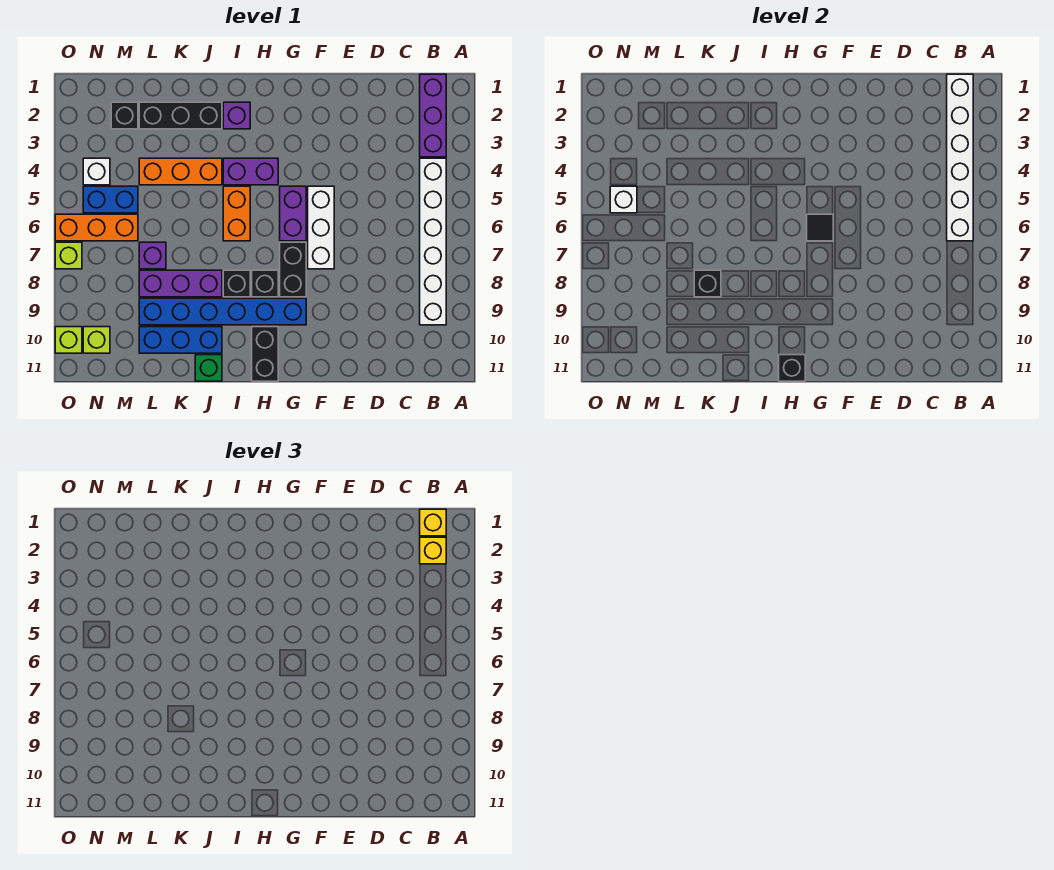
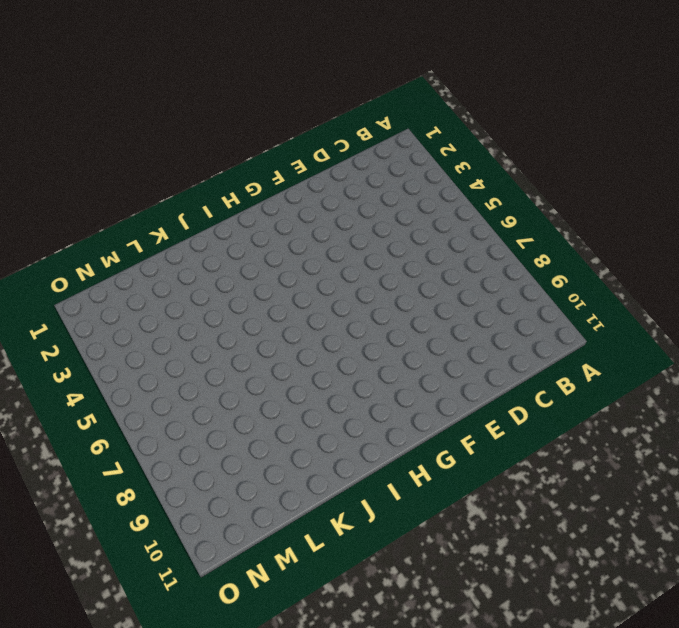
none -> purple 1x3 brick [420,74,446,157]
none -> white 1x6 brick [420,158,446,325]
none -> white 1x3 brick [308,186,334,269]
none -> purple 1x2 brick [280,186,306,241]

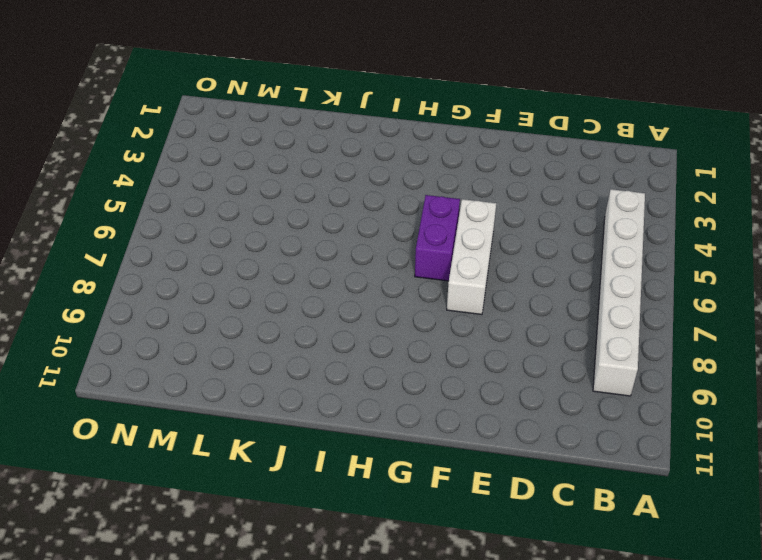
none -> purple 1x3 brick [420,74,446,157]
none -> black 1x2 brick [280,242,306,297]
none -> blue 1x6 brick [139,298,306,325]
none -> purple 1x2 brick [223,158,278,185]

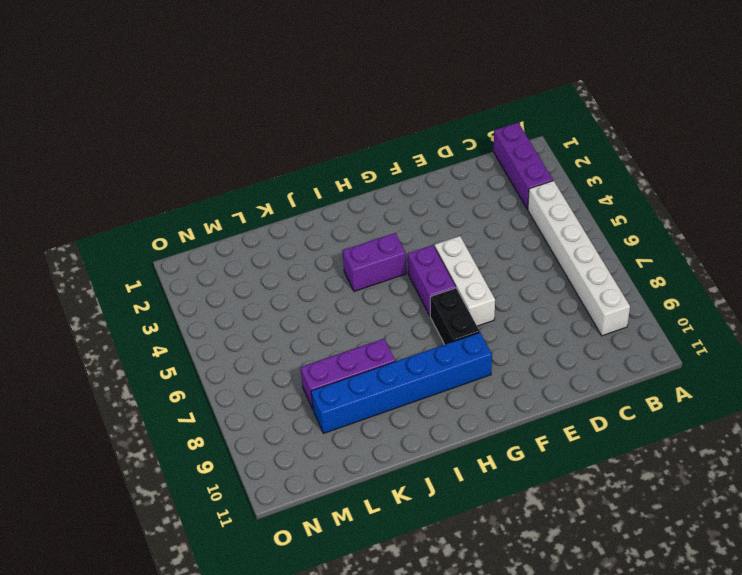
none -> black 1x1 brick [252,270,278,297]
none -> black 1x2 brick [252,327,278,381]
none -> purple 1x1 brick [223,102,250,129]
none -> orange 1x2 brick [223,186,250,241]

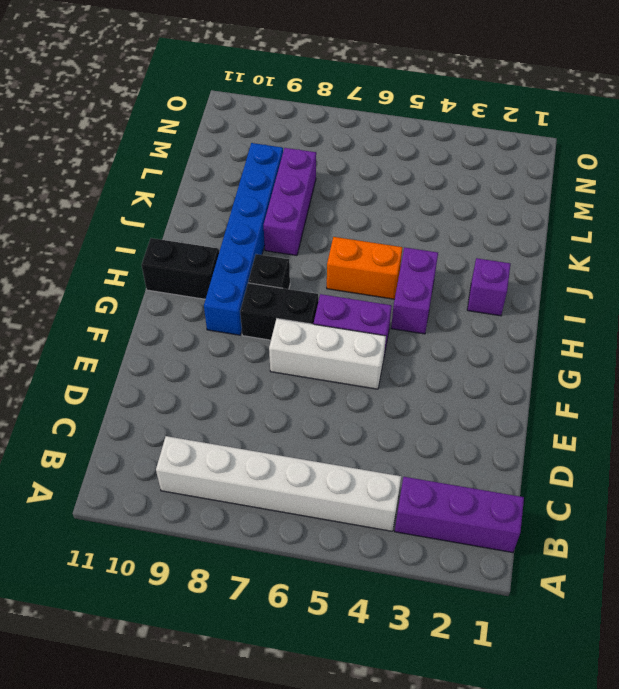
none -> black 1x1 brick [223,270,250,297]
none -> black 1x3 brick [139,102,222,129]
none -> orange 1x3 brick [139,158,222,185]
none -> blue 1x3 brick [139,327,222,353]

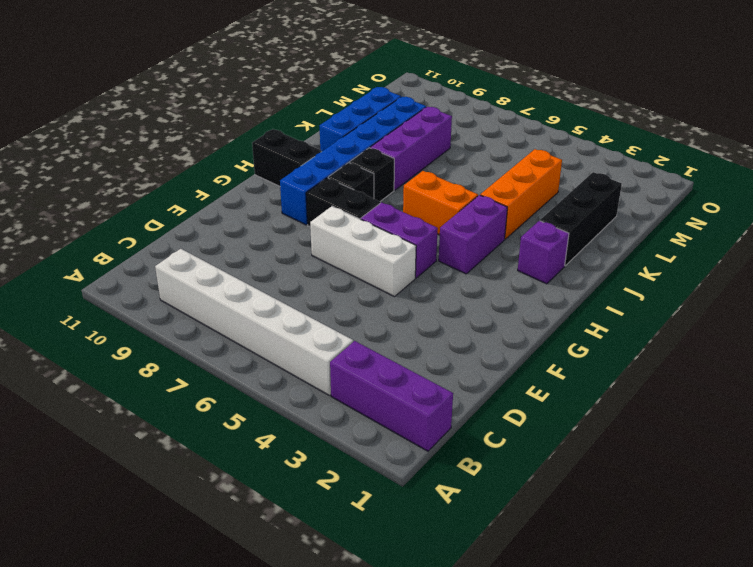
none -> green 1x1 brick [195,355,222,381]
none -> purple 1x1 brick [139,242,166,269]
none -> black 1x1 brick [111,102,138,129]
none -> blue 1x2 brick [83,186,138,213]

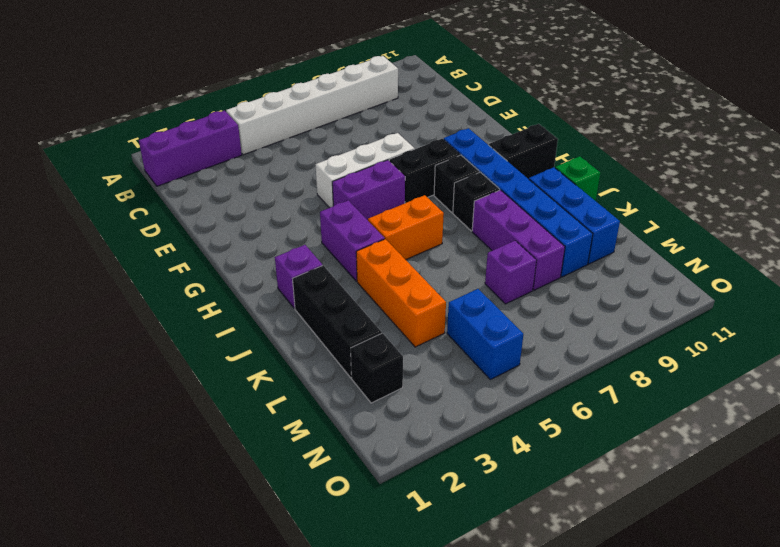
none -> orange 1x3 brick [55,214,138,241]
none -> white 1x1 brick [83,158,110,185]
none -> lime 1x1 brick [83,327,110,353]
none -> lime 1x1 brick [55,242,82,269]

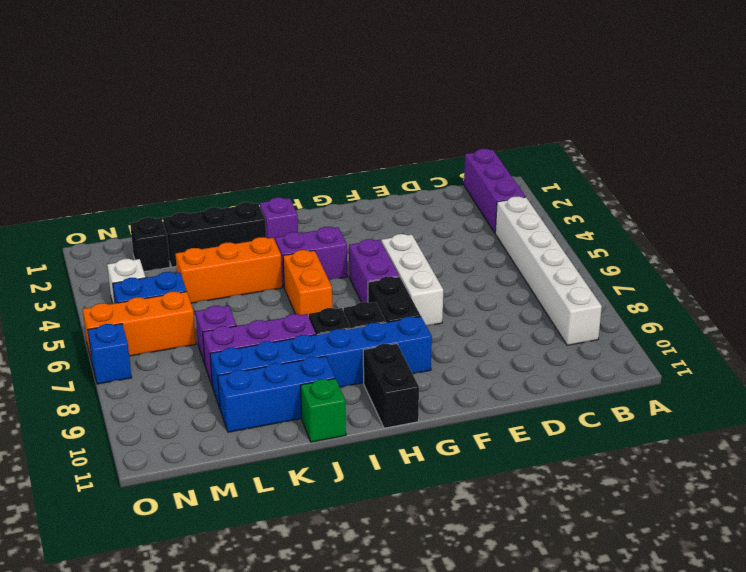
blue 1x1 brick [88,324,132,384] -> lime 1x1 brick [55,242,82,269]
none -> lime 1x1 brick [83,327,110,353]
none -> lime 1x1 brick [55,327,82,353]
none -> white 1x6 brick [947,74,973,241]
none -> black 1x1 tile [807,214,833,241]

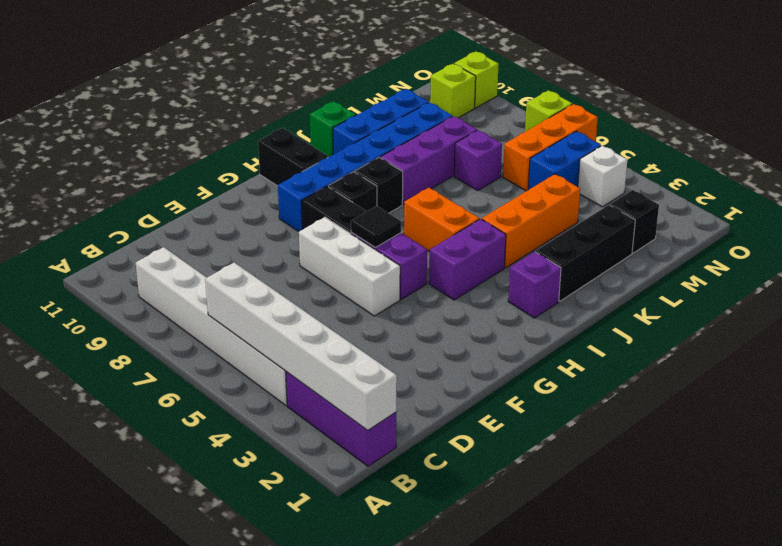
none -> black 1x1 brick [779,355,805,381]
none -> black 1x1 brick [694,270,721,297]
none -> white 1x1 brick [610,186,637,213]
none -> yellow 1x1 brick [420,509,446,536]

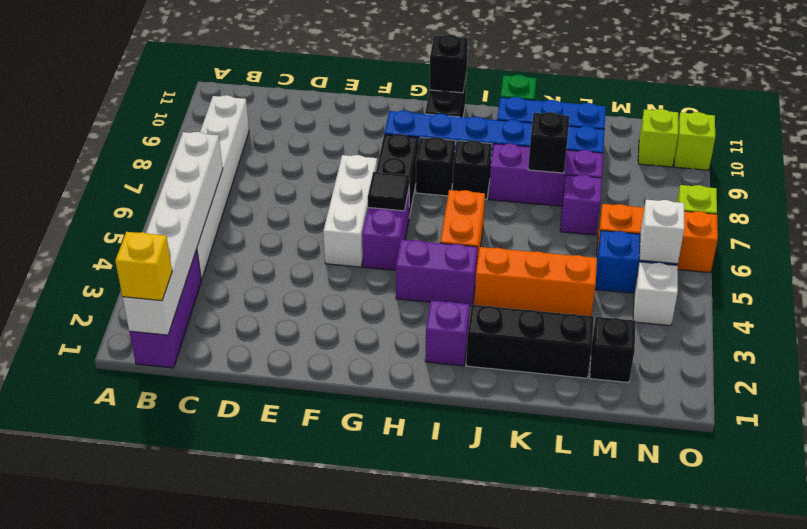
none -> yellow 1x1 brick [420,537,446,564]

